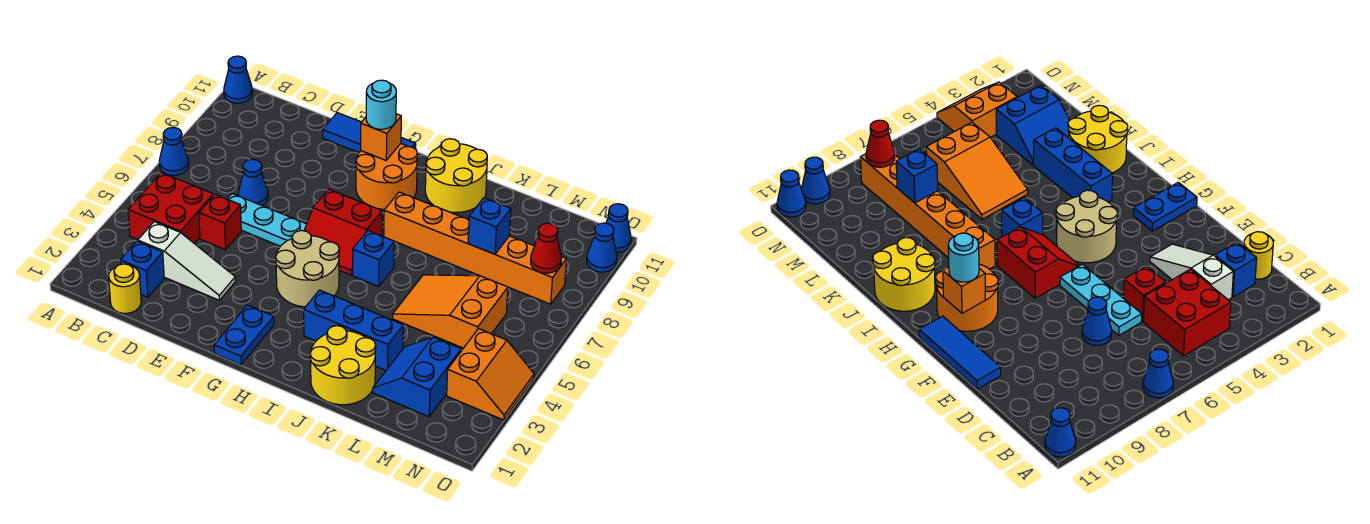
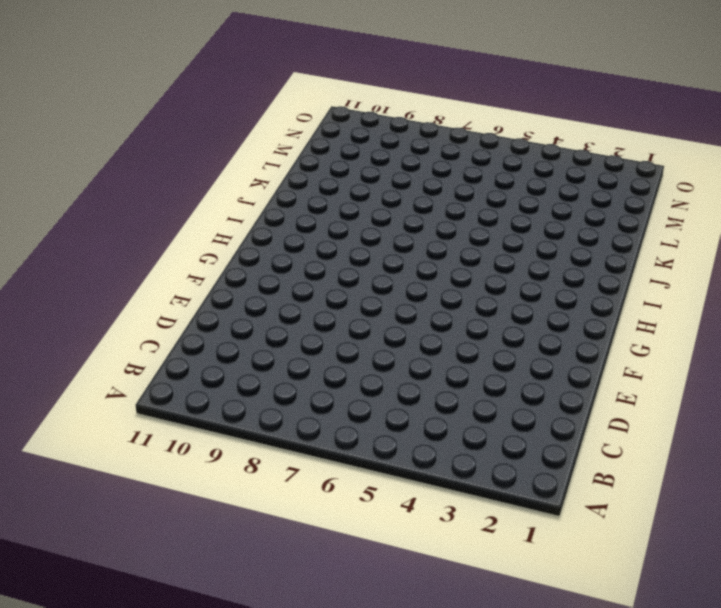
none -> blue 1x1 cone [159,127,189,175]
none -> blue 1x1 cone [224,56,252,103]
none -> red 2x2 brick [128,173,214,244]

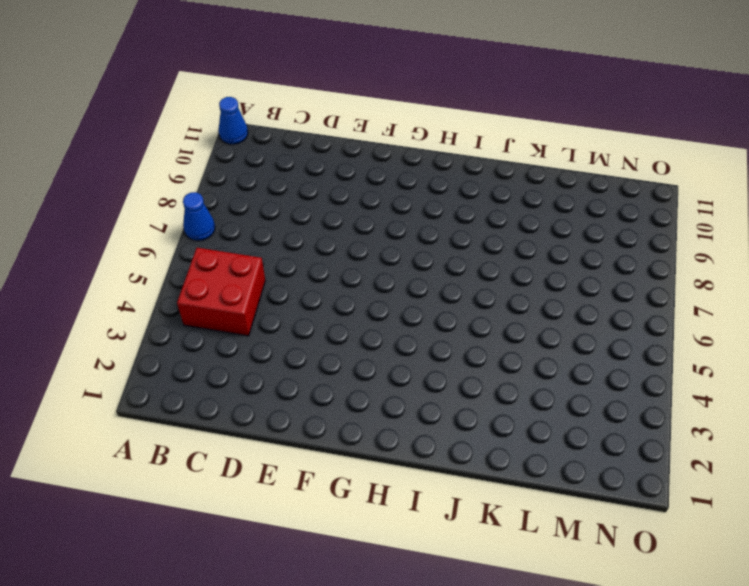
none -> yellow 1x1 round brick [109,264,141,313]
none -> blue 1x1 brick [120,241,164,297]
none -> white 1x3 slope [138,222,235,300]

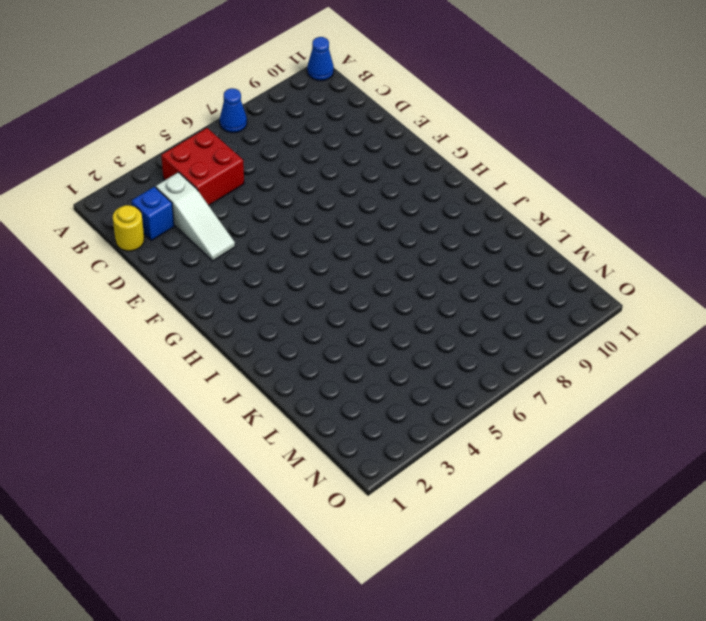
none -> red 1x1 brick [199,195,241,250]
none -> cyan 1x3 plate [227,194,307,246]
none -> blue 1x1 cone [238,159,268,205]

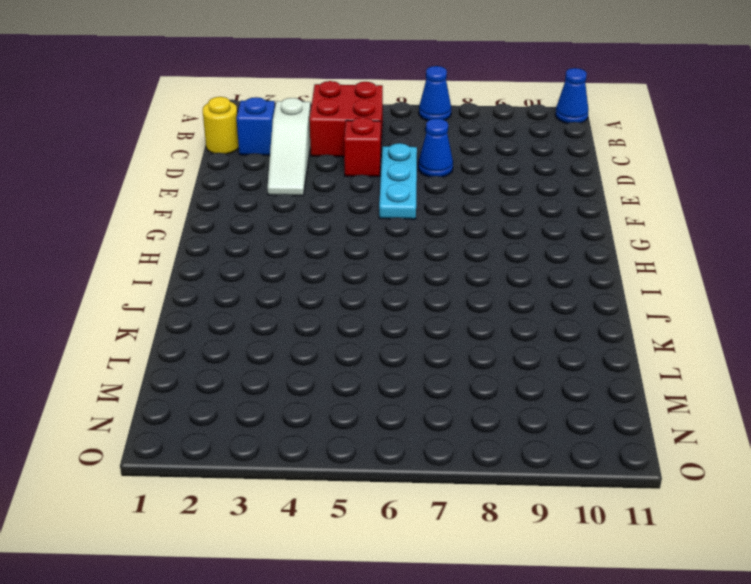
none -> blue 1x3 tile [323,113,416,152]
none -> blue 1x2 plate [214,305,274,365]
none -> tan 2x2 round brick [276,231,339,307]

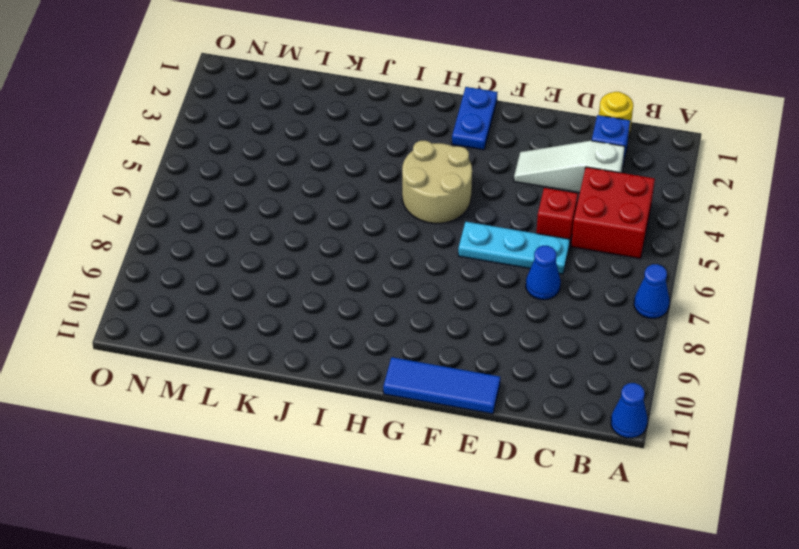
none -> red 2x2 slope [304,189,382,275]
none -> orange 2x2 round brick [356,144,417,209]
none -> blue 1x3 brick [304,290,403,370]

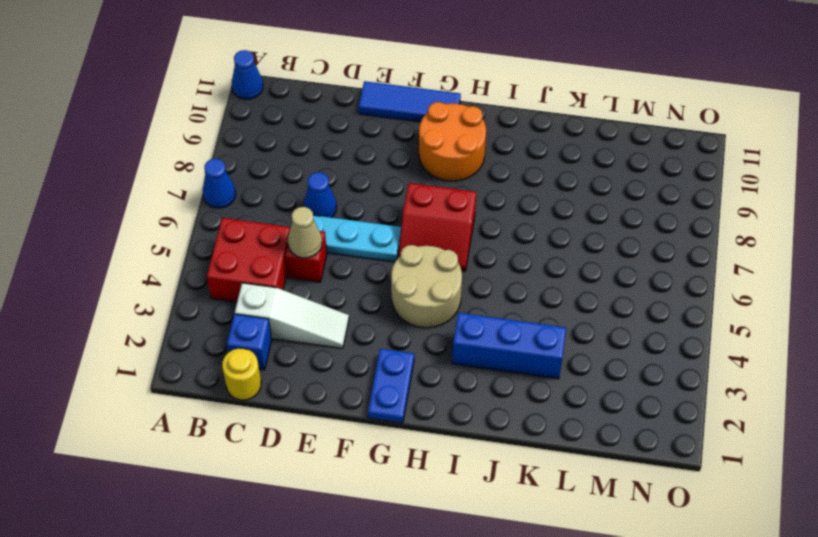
tan 1x1 cone [288,207,322,258] -> none
none -> blue 1x1 brick [352,231,394,287]
none -> orange 1x6 brick [384,192,567,304]
none -> yellow 2x2 round brick [425,139,487,212]

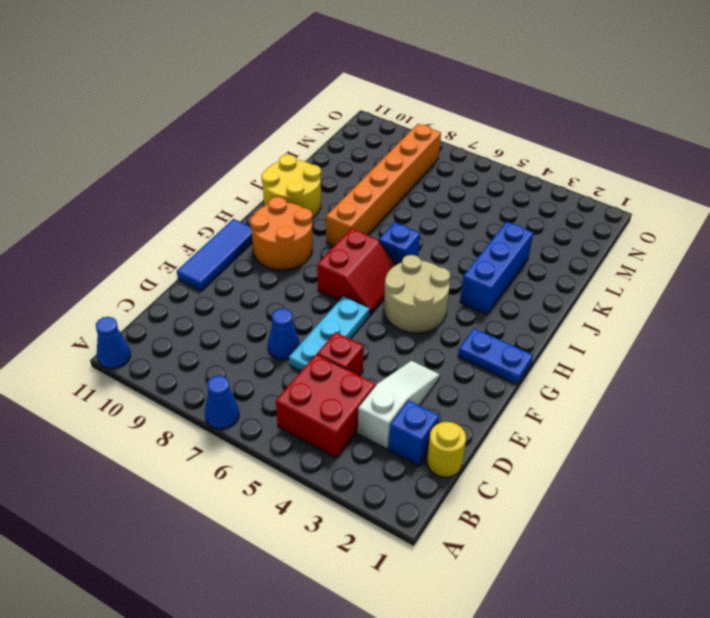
none -> yellow 2x2 round brick [310,326,376,405]
none -> orange 2x3 slope [392,275,508,348]
none -> blue 2x2 slope [373,337,461,417]

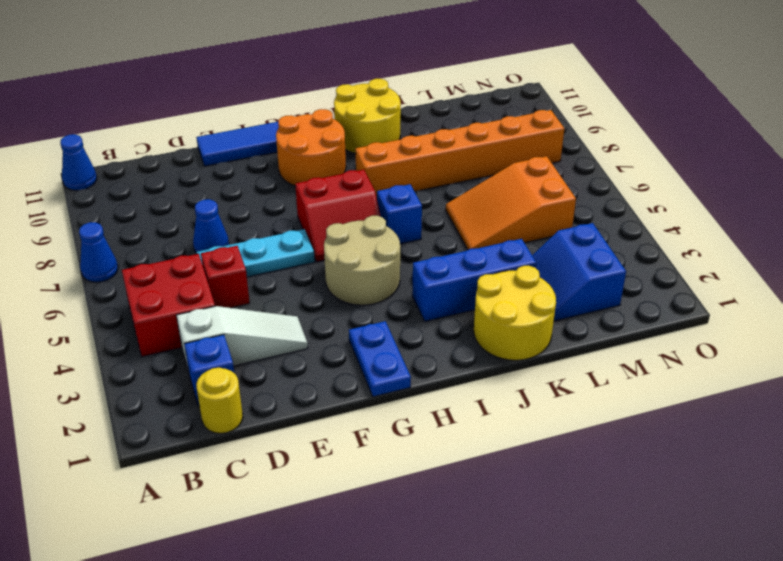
none -> orange 2x2 slope [447,329,534,420]
none -> blue 1x1 cone [587,223,617,272]
none -> blue 1x1 cone [606,204,631,253]

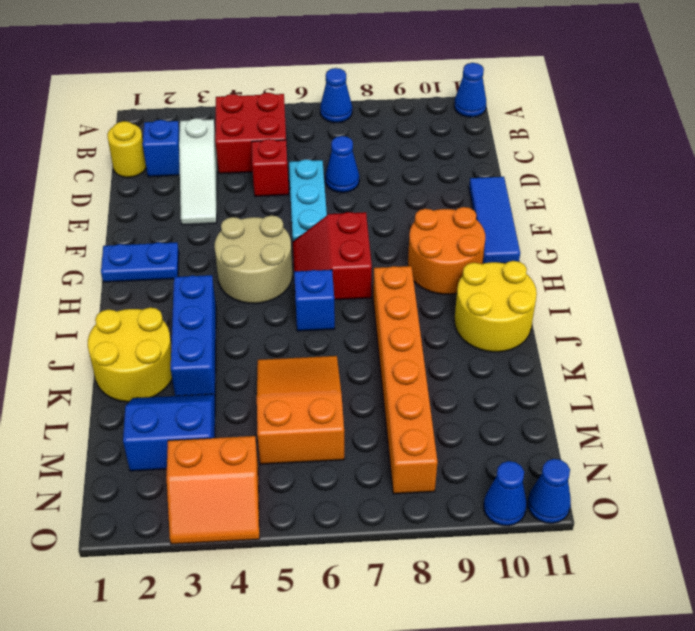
none -> orange 1x1 brick [361,114,401,160]
none -> blue 1x1 brick [468,198,511,254]
none -> red 1x1 cone [531,223,561,273]

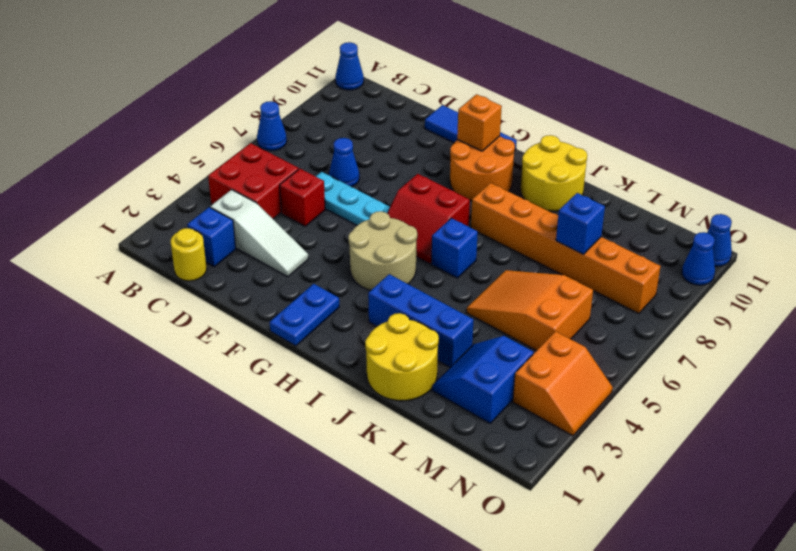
none -> red 1x1 cone [531,223,561,273]
none -> cyan 1x1 round brick [366,80,396,129]

